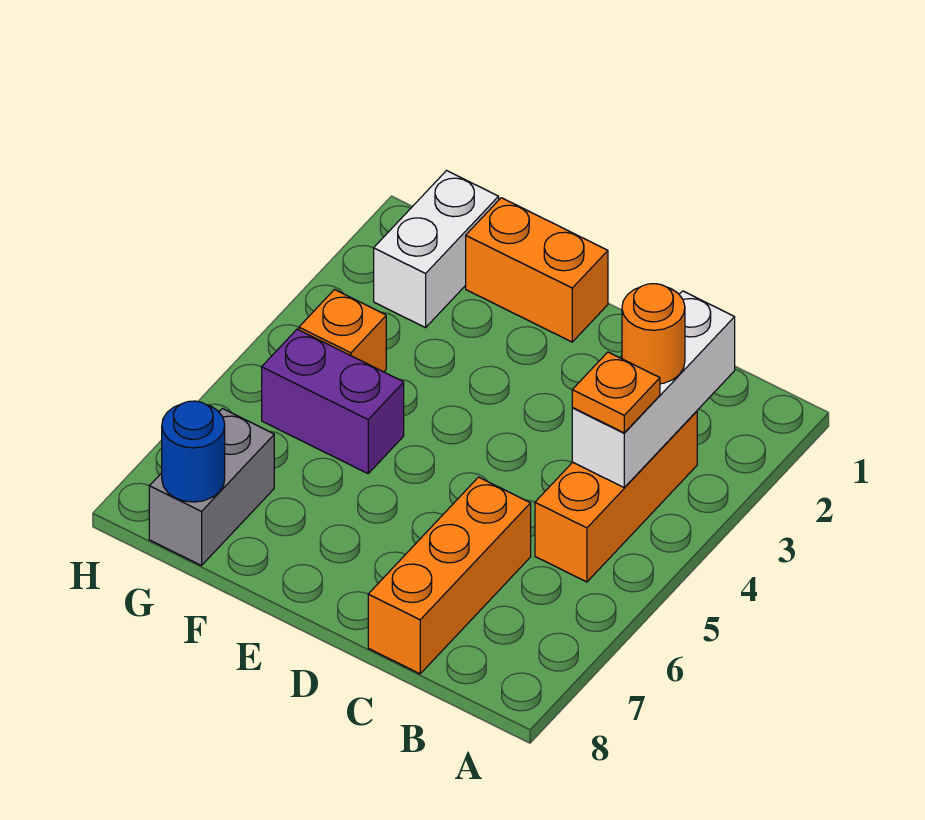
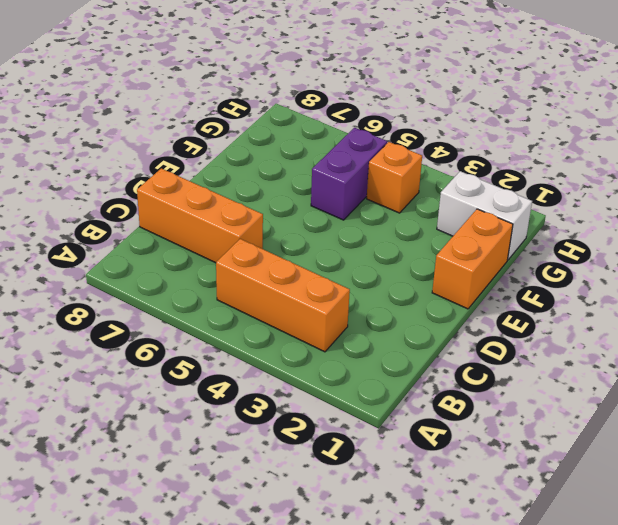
none -> grey 1x2 brick [149,409,274,566]
none -> white 1x3 brick [572,291,735,487]

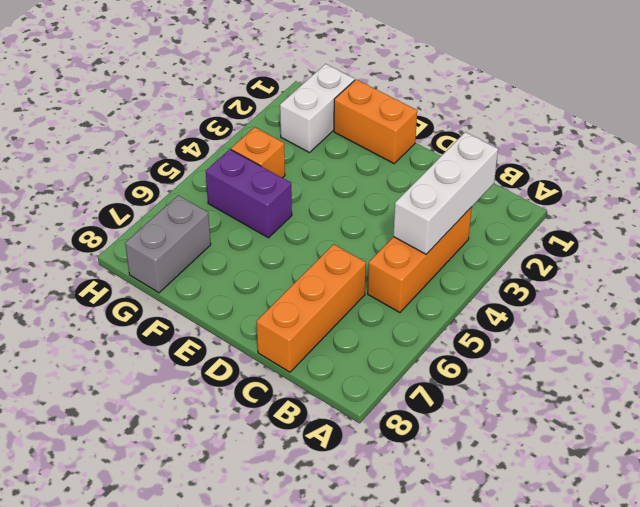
none -> blue 1x1 round brick [162,401,225,502]
none -> orange 1x1 round brick [622,284,685,384]

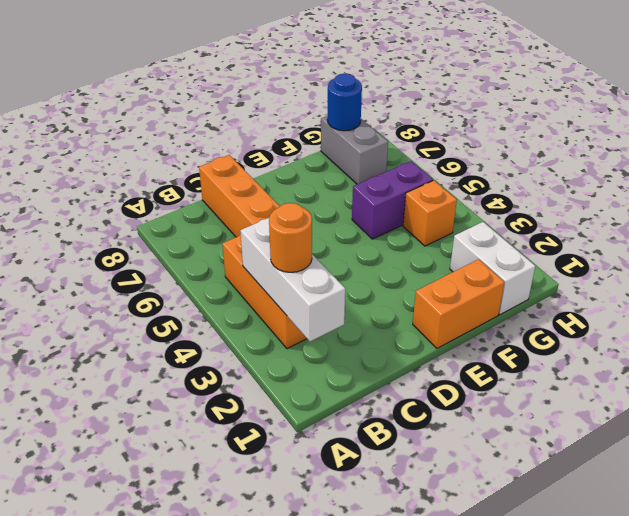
none -> orange 1x1 plate [572,352,660,433]

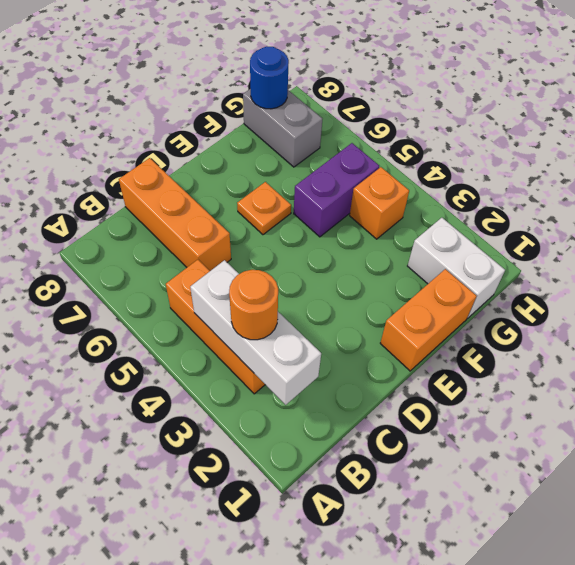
orange 1x1 plate [237,182,291,235] -> orange 1x1 plate moved to [572,352,660,433]

